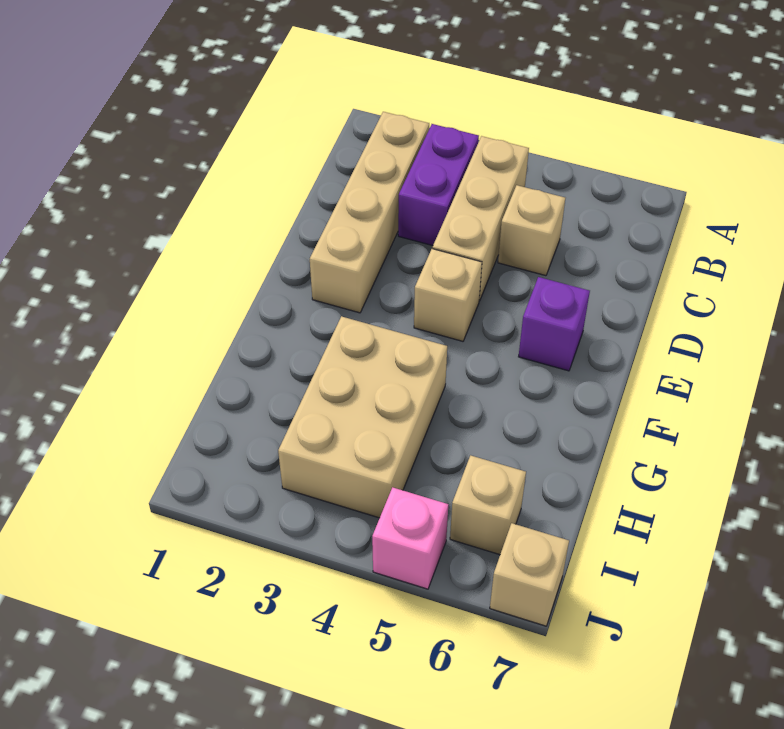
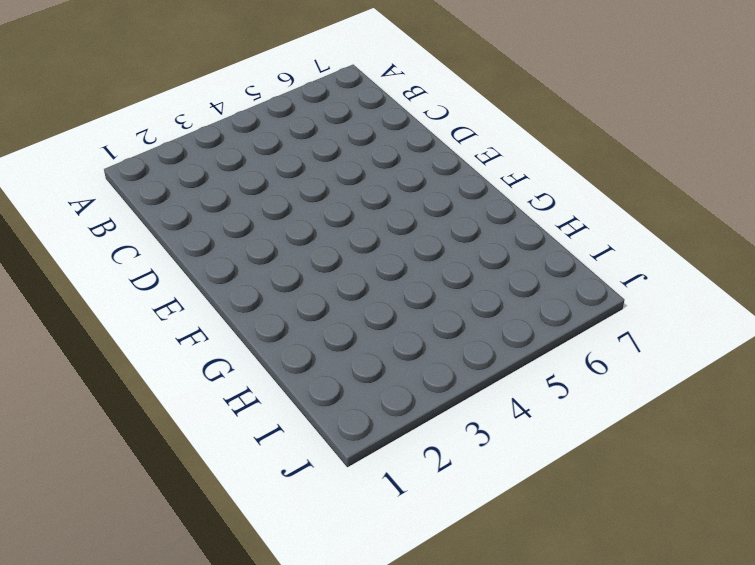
none -> tan 1x4 brick [310,112,429,313]
none -> purple 1x2 brick [398,124,479,246]

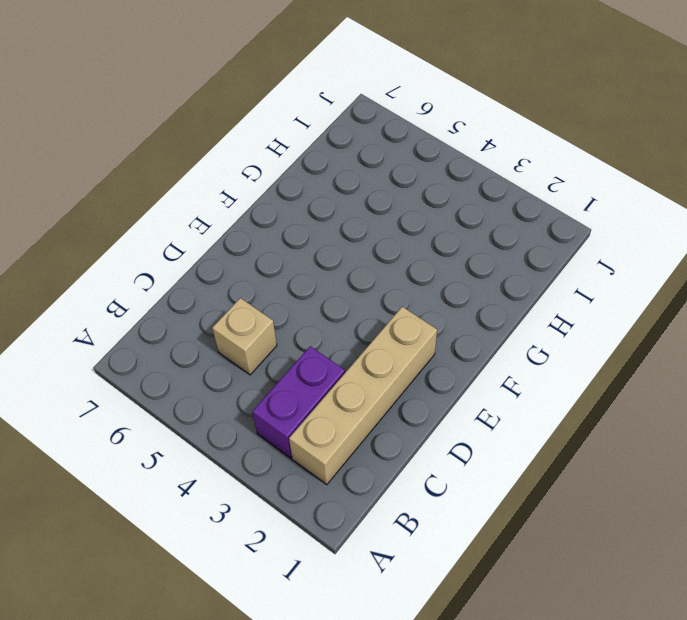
none -> tan 1x3 brick [433,136,529,301]
none -> tan 1x1 brick [414,249,482,341]

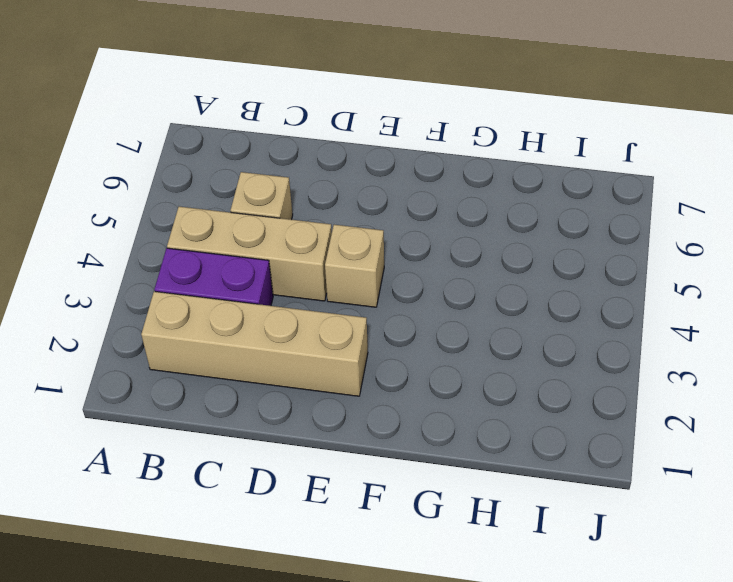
none -> purple 1x1 brick [519,277,590,371]
none -> tan 2x3 brick [278,316,447,518]

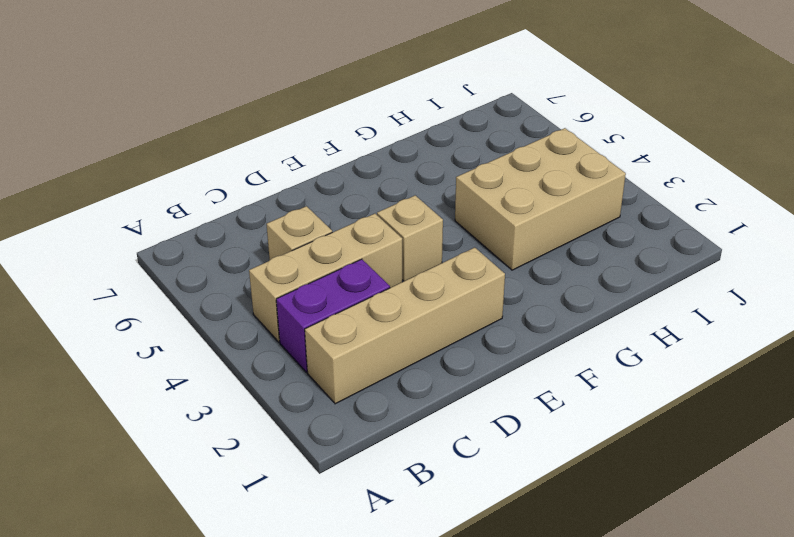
none -> purple 1x1 brick [519,277,590,371]
none -> tan 1x1 brick [450,455,526,555]

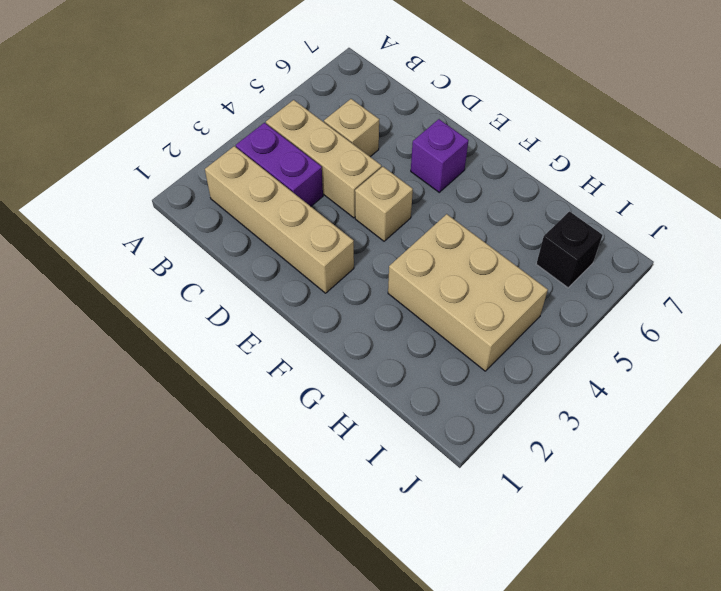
black 1x1 brick [536,212,603,288] -> tan 1x1 brick [450,455,526,555]
none -> pink 1x1 brick [372,487,448,589]
none -> tan 1x1 brick [490,523,569,626]

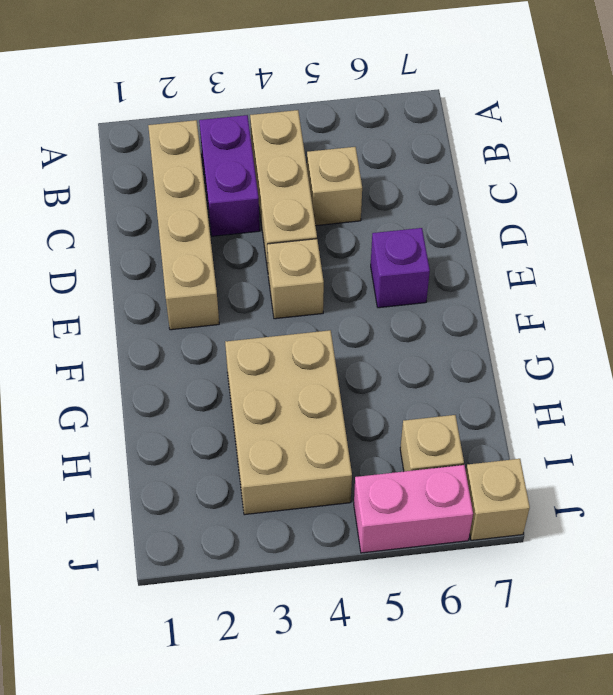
pink 1x2 brick [354,465,473,553] -> pink 1x1 brick [372,487,448,589]

